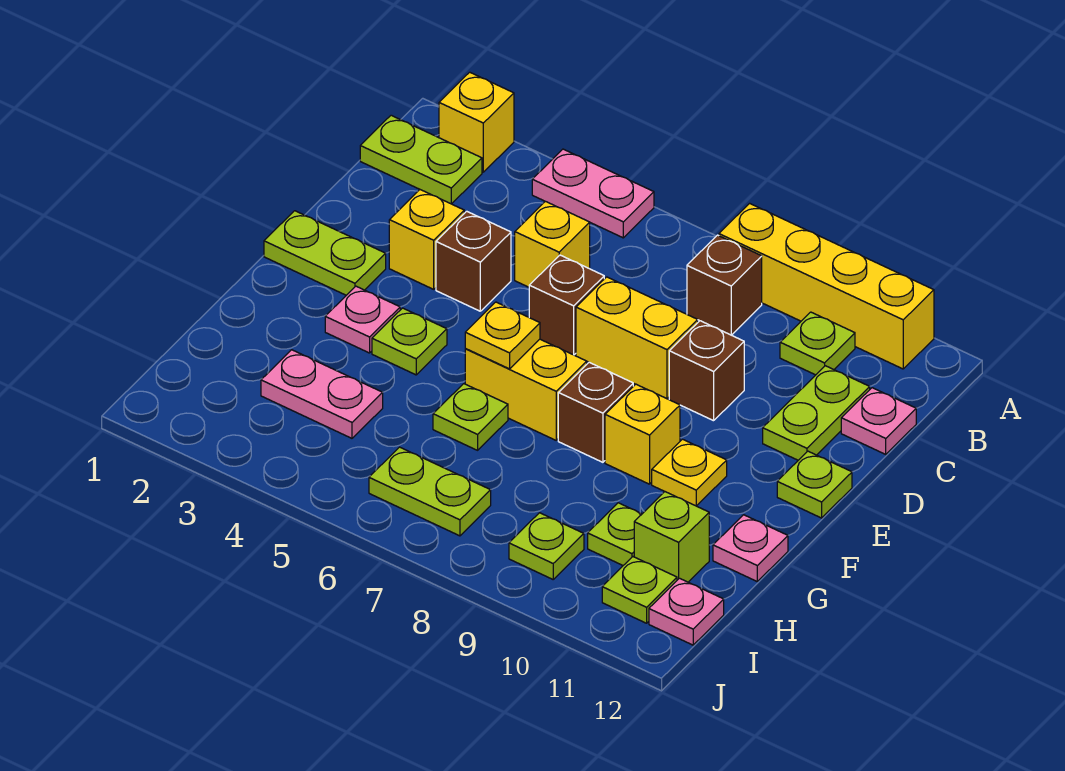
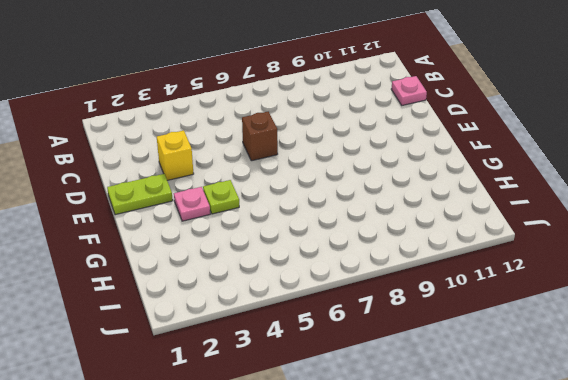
none -> yellow 1x1 brick [439,72,514,172]
none -> pink 1x2 plate [532,149,654,238]
none -> yellow 1x4 brick [719,203,934,369]
none -> lime 1x2 plate [360,115,482,204]

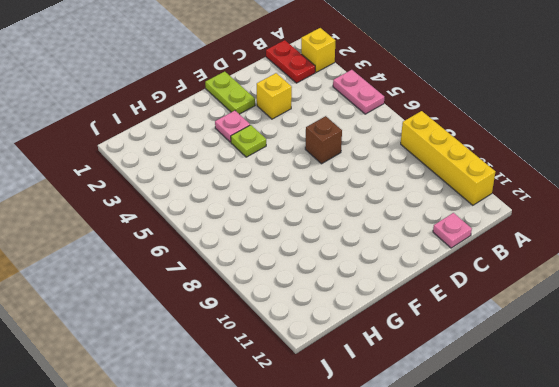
red 1x2 plate [266,40,315,83] -> lime 1x2 plate [360,115,482,204]
none -> brown 1x1 brick [687,235,762,335]
none -> lime 1x1 plate [780,312,855,375]
none -> yellow 1x1 brick [515,201,590,287]
none -> lime 1x2 plate [763,366,870,460]

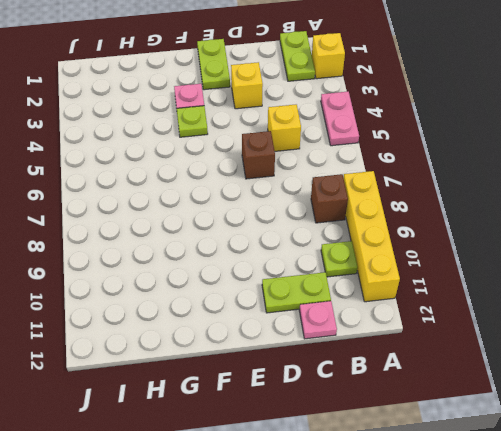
none -> brown 1x1 brick [436,211,511,311]
none -> yellow 1x2 brick [576,277,698,399]
none -> brown 1x1 brick [669,321,744,421]
none -> lime 1x1 plate [777,451,852,518]

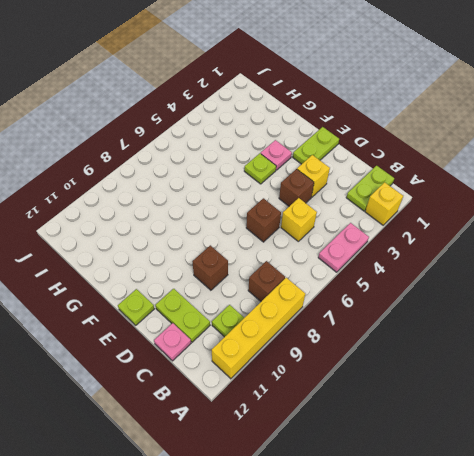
none -> yellow 1x2 brick [576,277,698,399]
none -> yellow 1x2 brick [465,339,587,440]
none -> brown 1x1 brick [558,362,633,462]
none -> yellow 1x1 brick [605,384,680,484]

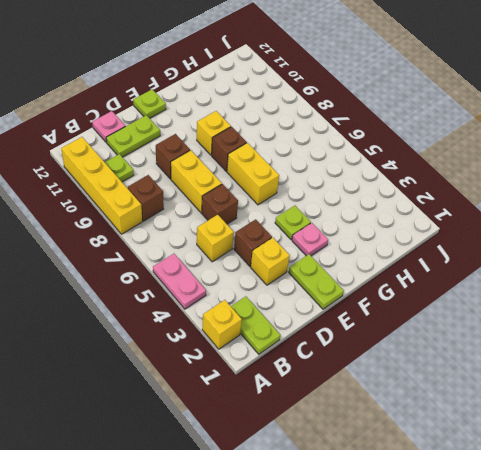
none -> yellow 1x1 plate [652,439,727,506]
none -> lime 1x1 plate [433,384,508,450]
none -> pink 1x1 plate [713,515,788,581]
none -> pink 1x2 plate [261,350,383,438]

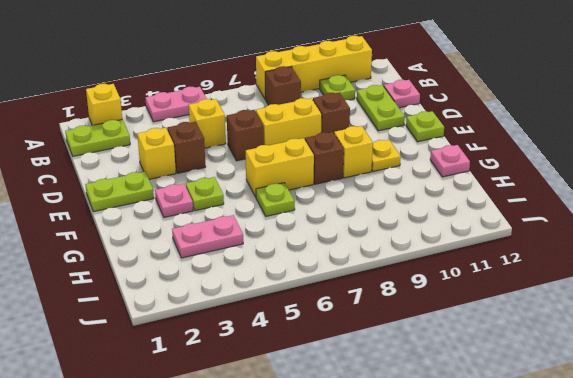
none -> lime 1x1 plate [588,503,642,565]
none -> lime 1x1 brick [634,492,709,582]
none -> lime 1x2 plate [369,447,491,536]
none -> lime 1x1 plate [509,513,584,579]

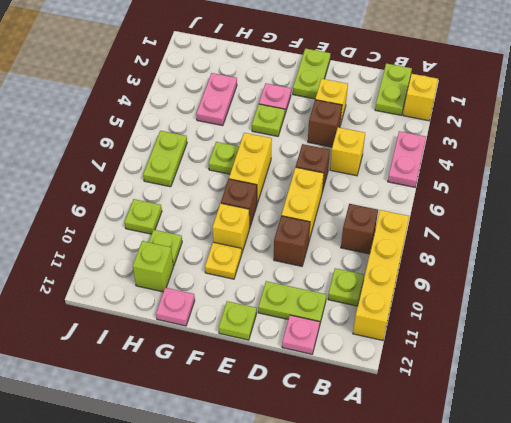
none -> lime 1x1 plate [602,557,677,623]
none -> pink 1x1 plate [649,578,724,645]
none -> yellow 1x1 plate [465,302,540,369]

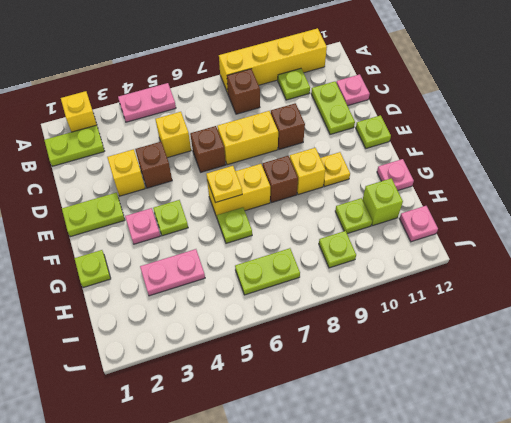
lime 1x1 plate [75,250,111,288] -> lime 1x1 plate moved to [602,557,677,623]

